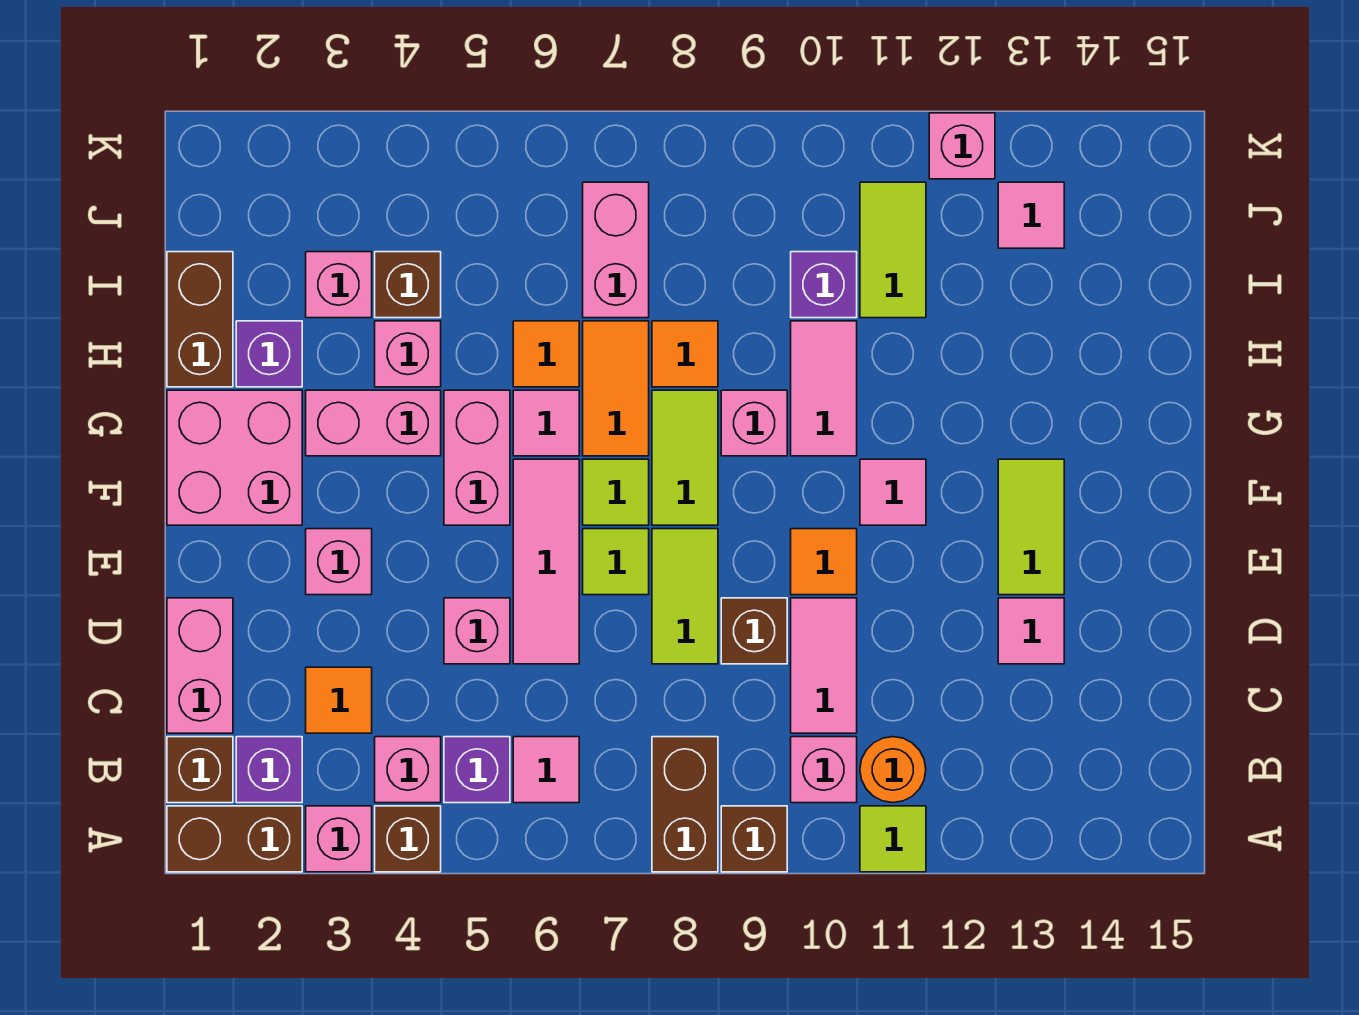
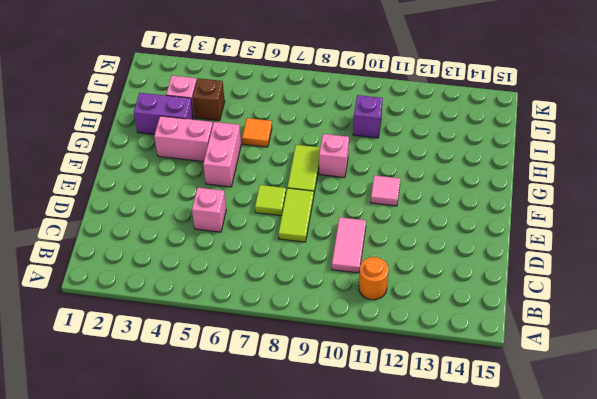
purple 1x2 brick [134,93,194,135] -> purple 1x1 brick [236,321,302,387]
none -> brown 1x2 brick [167,806,302,872]
none -> pink 1x1 brick [306,806,372,872]
none -> brown 1x1 brick [375,806,441,872]
none -> brown 1x2 brick [652,737,718,872]

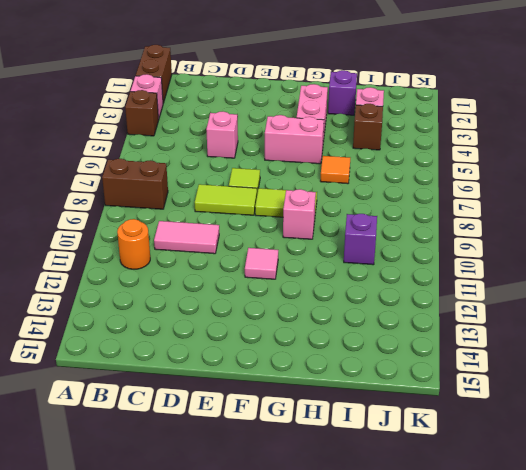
none -> brown 1x1 brick [721,806,787,872]
none -> lime 1x1 tile [860,806,926,872]
none -> brown 1x1 brick [167,737,233,803]
none -> purple 1x1 brick [236,737,302,803]

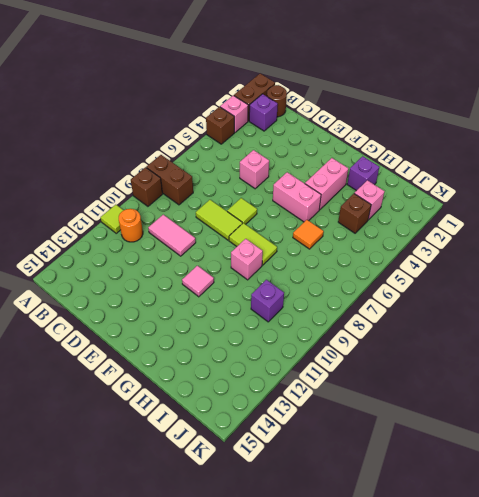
brown 1x1 round brick [267,85,287,117] -> brown 1x1 brick [167,737,233,803]
none -> pink 1x1 brick [375,737,441,803]
none -> purple 1x1 brick [444,737,510,803]
none -> pink 1x1 tile [513,737,579,803]
none -> pink 1x1 brick [791,737,857,803]

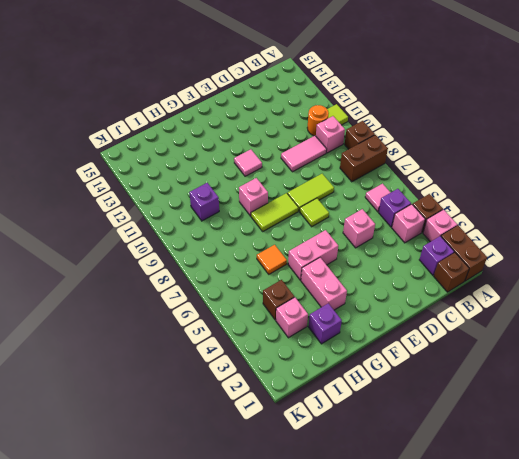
none -> pink 1x2 brick [167,598,233,733]
none -> orange 1x1 tile [306,667,372,733]
none -> pink 1x3 tile [513,459,579,664]
none -> brown 1x1 brick [721,598,787,664]

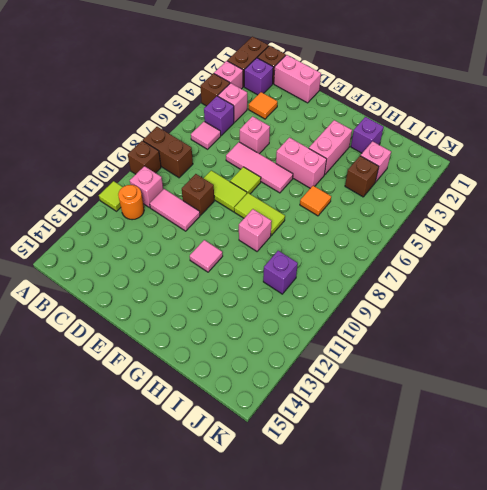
none -> pink 1x1 tile [998,598,1064,664]
none -> pink 1x1 brick [306,529,372,595]
none -> orange 1x1 tile [791,529,857,595]
none -> lime 1x2 tile [998,459,1064,595]

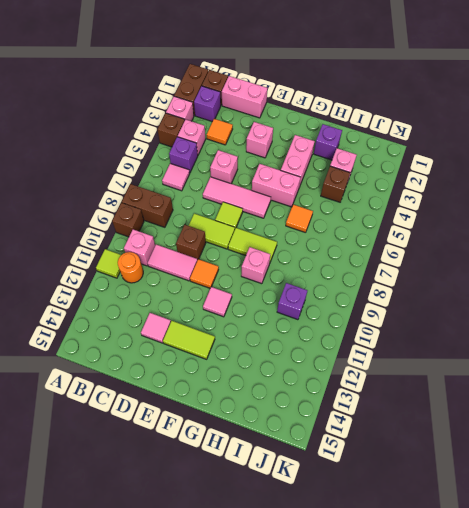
none -> pink 2x2 brick [167,390,302,525]
none -> lime 1x1 tile [583,459,649,525]
none -> pink 1x1 tile [513,390,579,456]
none -> orange 1x2 tile [583,321,649,456]

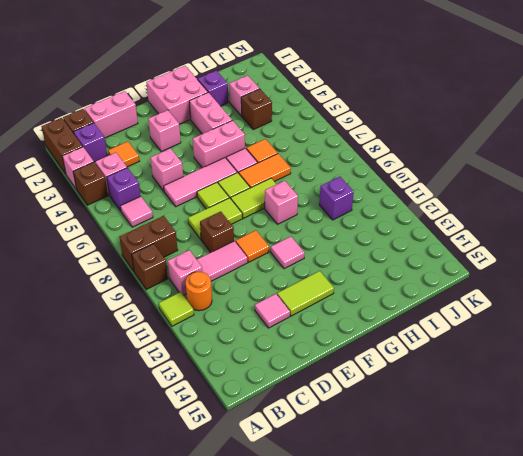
none -> pink 1x2 tile [791,321,857,456]
none -> brown 1x2 brick [167,252,233,387]
none -> pink 1x1 brick [375,321,441,387]
none -> orange 1x1 tile [652,321,718,387]

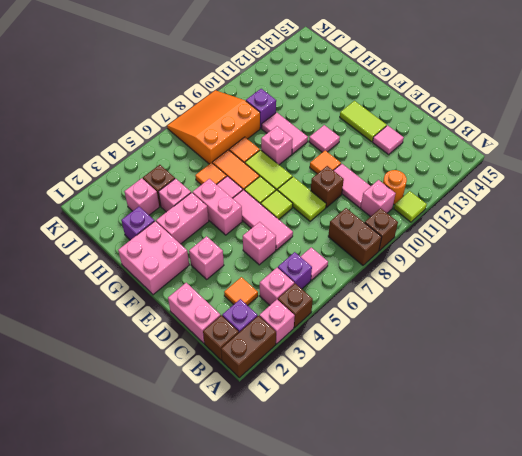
orange 3x3 slope [167,90,260,164] -> pink 1x2 brick [583,182,649,318]
none -> brown 1x2 brick [167,252,233,387]
none -> lime 1x2 tile [860,182,926,318]
none -> pink 1x1 tile [998,182,1064,248]
none -> pink 1x1 brick [929,113,995,179]

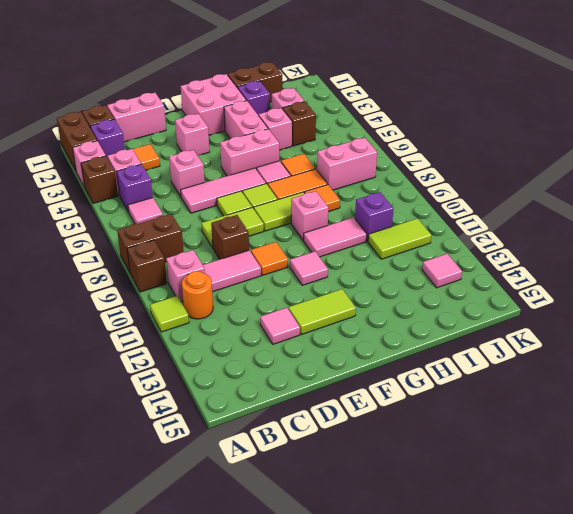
none -> pink 1x1 brick [929,113,995,179]

